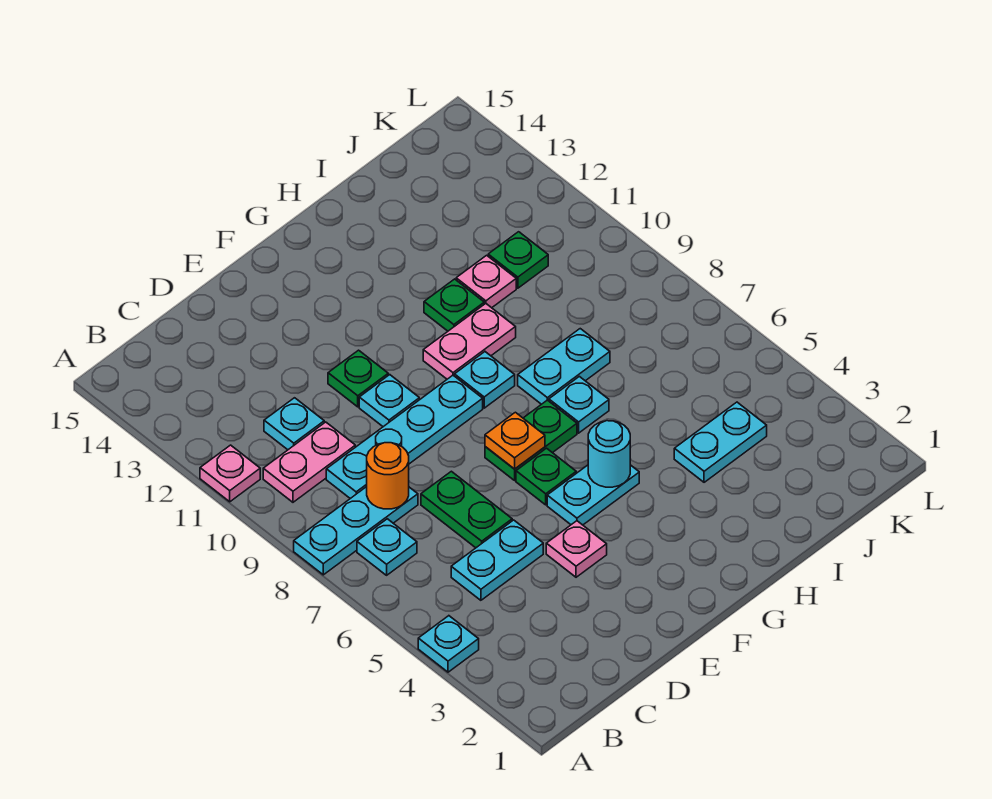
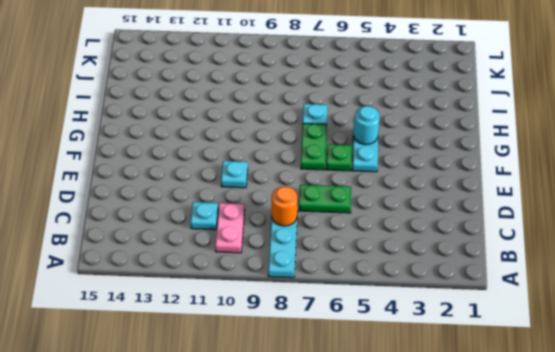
none -> cyan 1x1 plate [418,616,479,672]
none -> pink 1x1 plate [200,445,260,502]
none -> cyan 1x1 plate [357,519,417,575]

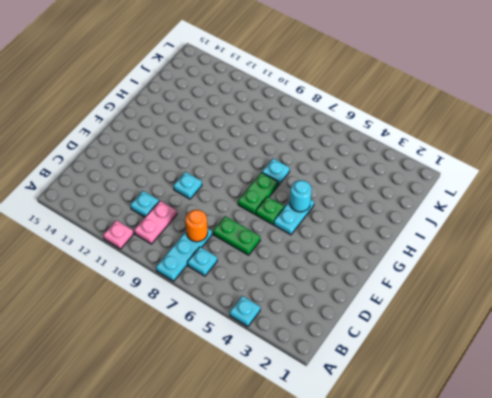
none -> cyan 1x2 plate [451,520,543,600]
none -> cyan 1x4 plate [326,375,483,499]
none -> pink 1x1 plate [546,521,607,577]

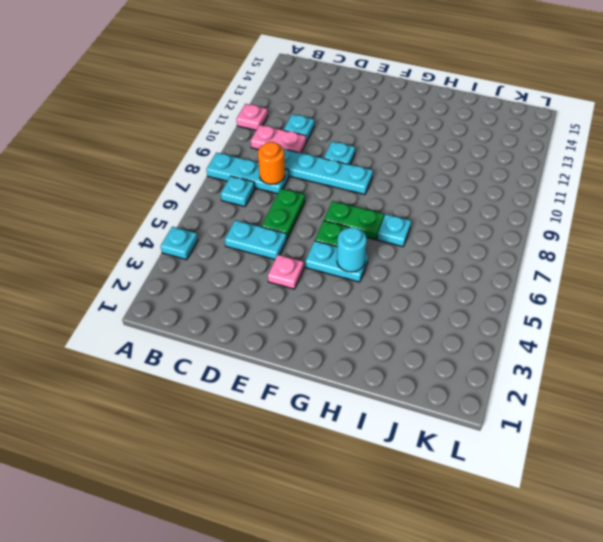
none -> green 1x1 plate [328,350,388,407]
none -> cyan 1x1 plate [455,352,515,408]
none -> pink 1x2 plate [423,304,516,379]

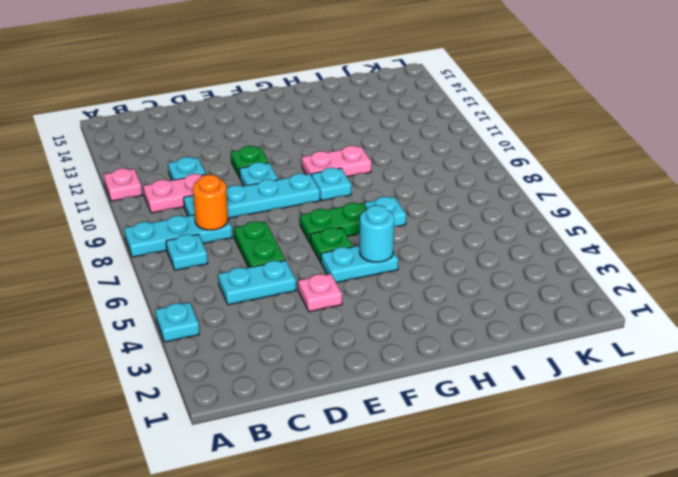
none -> cyan 1x2 plate [518,329,610,404]
none -> green 1x1 plate [424,279,484,331]
none -> cyan 1x2 plate [674,402,767,482]

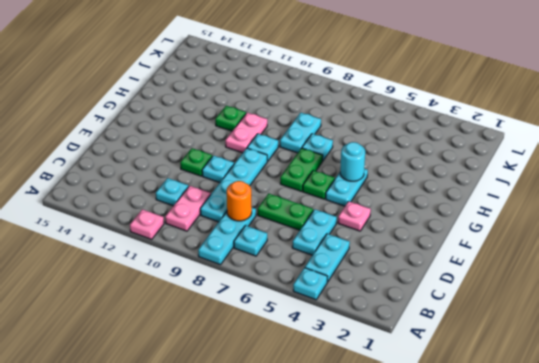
cyan 1x2 plate [305,234,350,282] -> cyan 1x2 plate moved to [674,402,767,482]
none -> pink 1x1 plate [456,255,516,308]
none -> green 1x1 plate [488,232,548,288]
none -> orange 1x1 plate [485,412,545,469]

